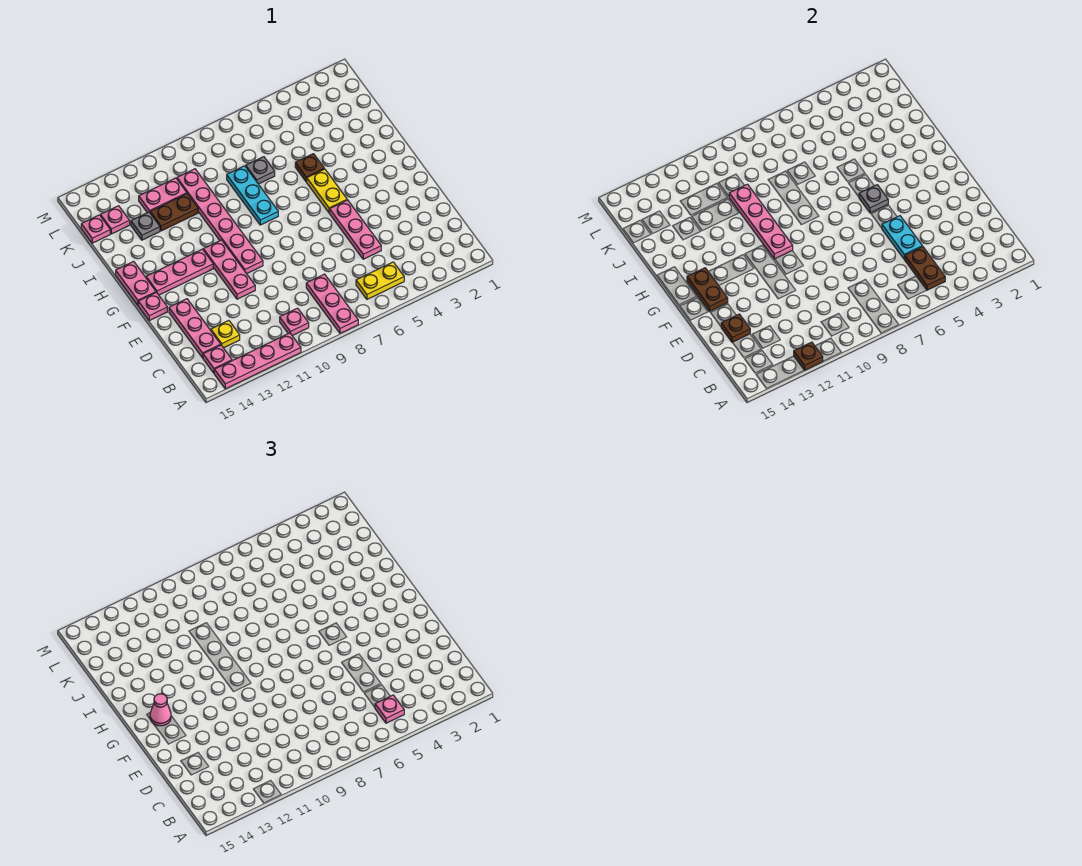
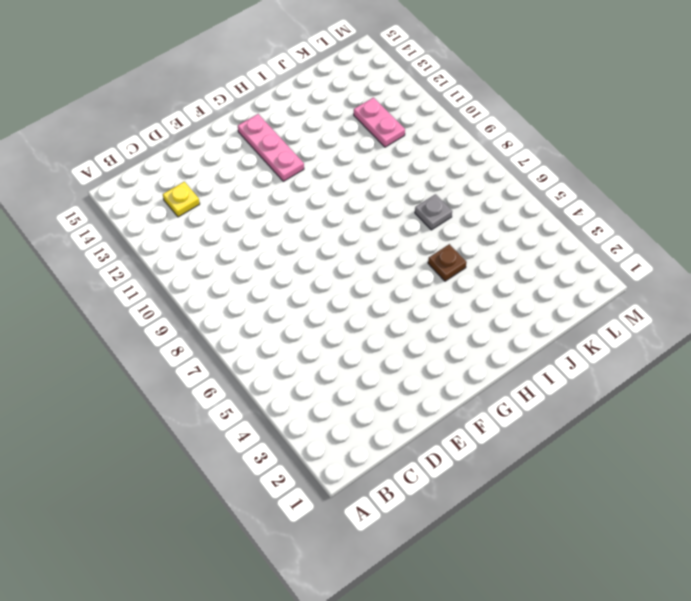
none -> pink 1x3 plate [306,274,358,333]
none -> pink 1x4 plate [214,333,301,389]
none -> yellow 1x2 plate [356,262,404,299]
none -> pink 1x1 plate [280,308,309,336]

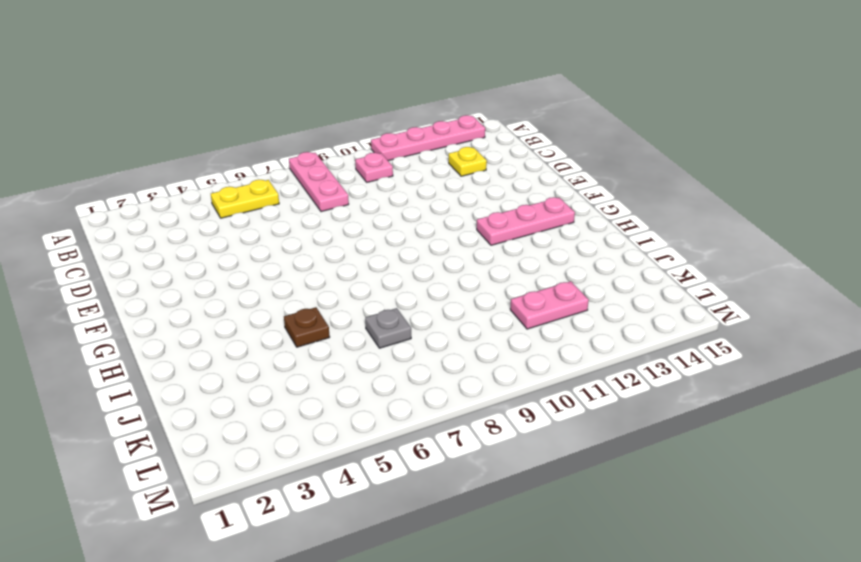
none -> pink 1x1 plate [203,345,232,373]
none -> pink 1x3 plate [169,299,221,358]
none -> pink 1x3 plate [330,200,381,259]
none -> pink 1x3 plate [203,240,255,299]

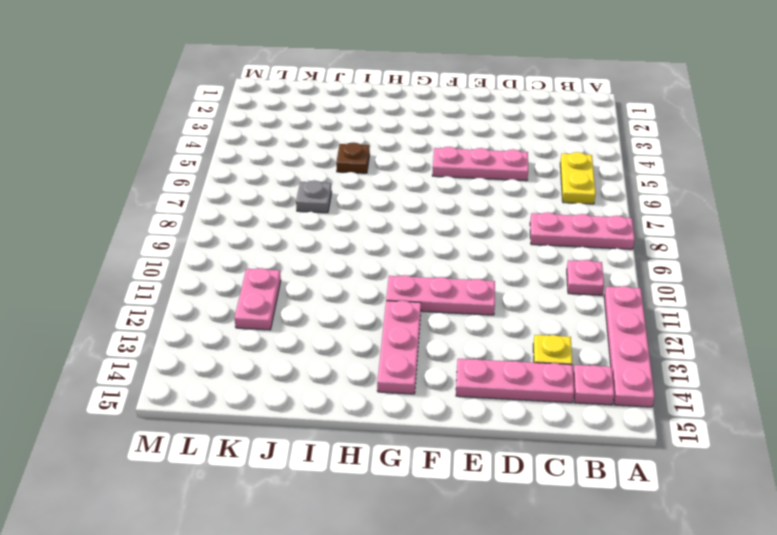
none -> pink 1x6 plate [177,169,263,274]
none -> pink 1x1 plate [138,292,167,321]
none -> yellow 1x2 plate [307,169,347,213]
none -> pink 1x2 plate [116,261,156,305]

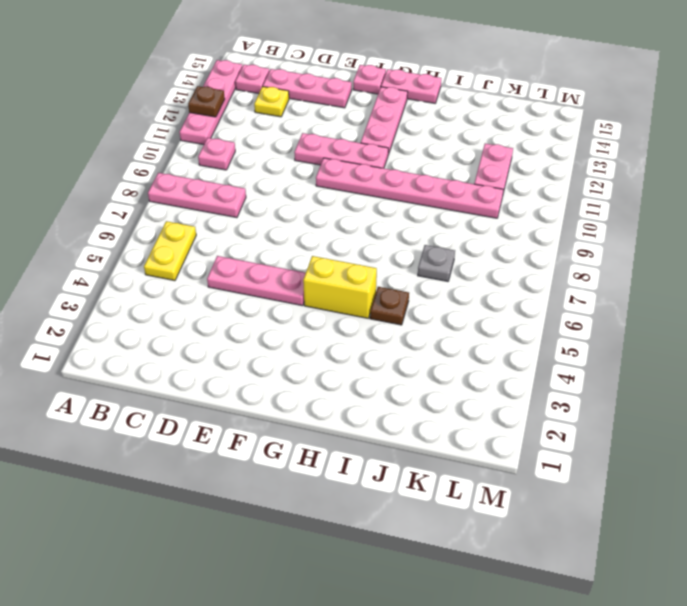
yellow 1x2 brick [303,256,377,318] -> yellow 1x2 plate [307,169,347,213]
none -> cyan 1x3 plate [227,166,278,225]
none -> brown 1x2 plate [150,194,198,231]
none -> grey 1x1 plate [131,212,160,240]
none -> pink 1x1 plate [100,206,130,234]

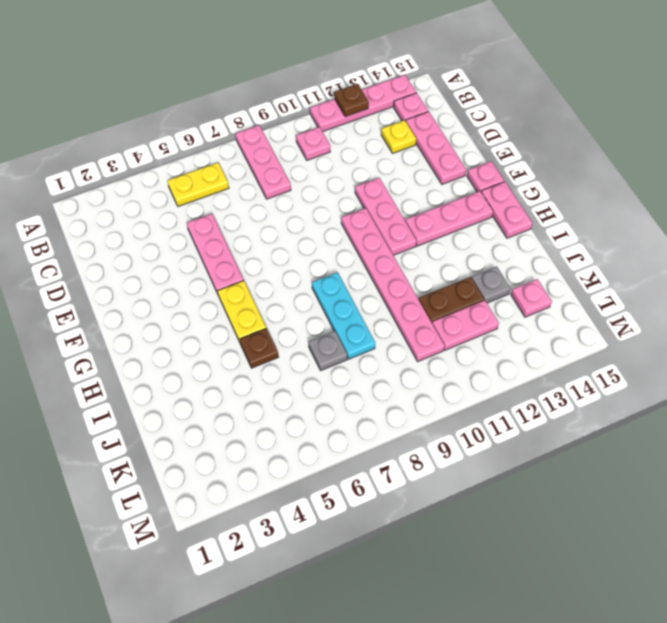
none -> pink 1x1 plate [81,215,110,243]
none -> brown 1x2 plate [905,246,945,290]
none -> cyan 1x2 plate [882,216,922,259]
none -> brown 1x1 plate [721,314,750,342]

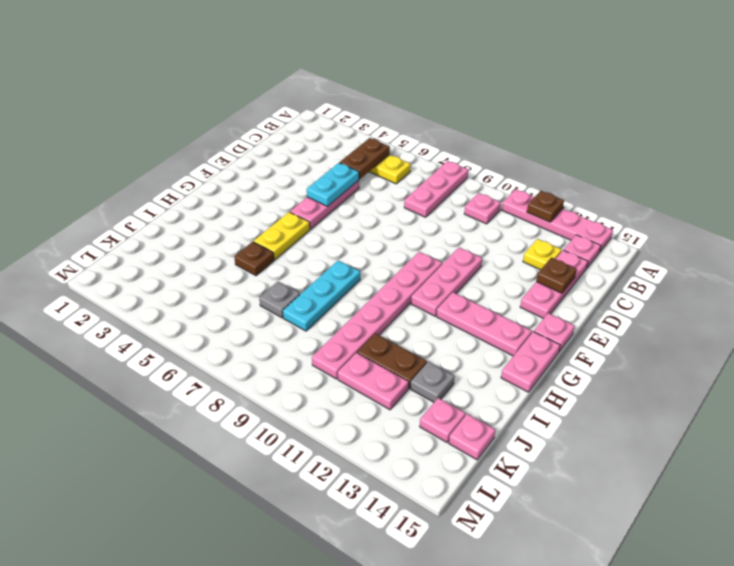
none -> brown 1x2 plate [687,268,728,311]
none -> grey 1x1 plate [859,185,888,213]
none -> pink 1x4 plate [729,184,793,259]
none -> pink 1x1 plate [375,695,404,723]

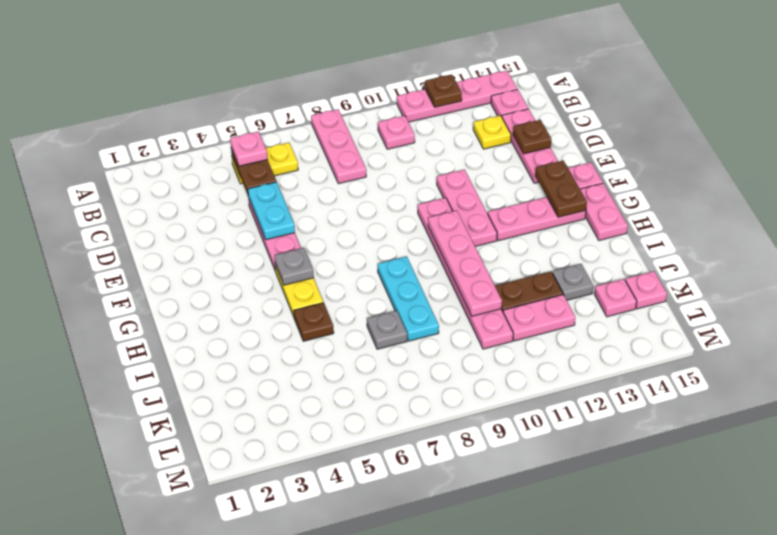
none -> pink 1x1 cone [150,694,171,726]

